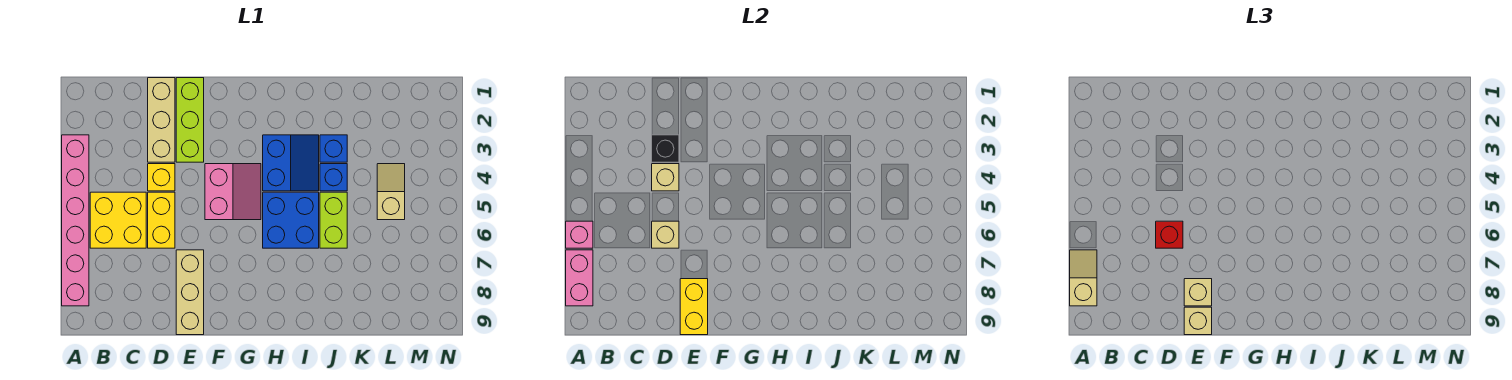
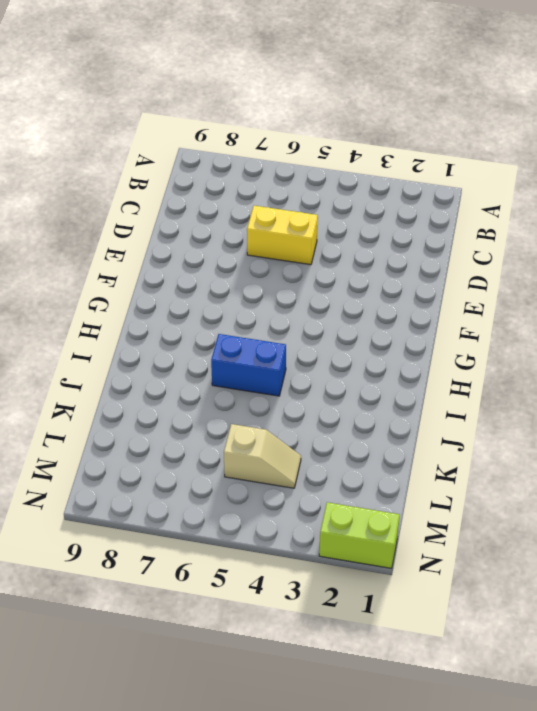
blue 1x2 brick [211,334,286,396] -> blue 2x2 brick [263,192,319,248]
lime 1x2 brick [319,502,400,568] -> lime 1x2 brick moved to [320,192,347,248]
none -> pink 1x6 brick [62,135,89,306]
none -> yellow 2x2 brick [90,192,146,248]
none -> tan 1x3 brick [148,78,175,162]

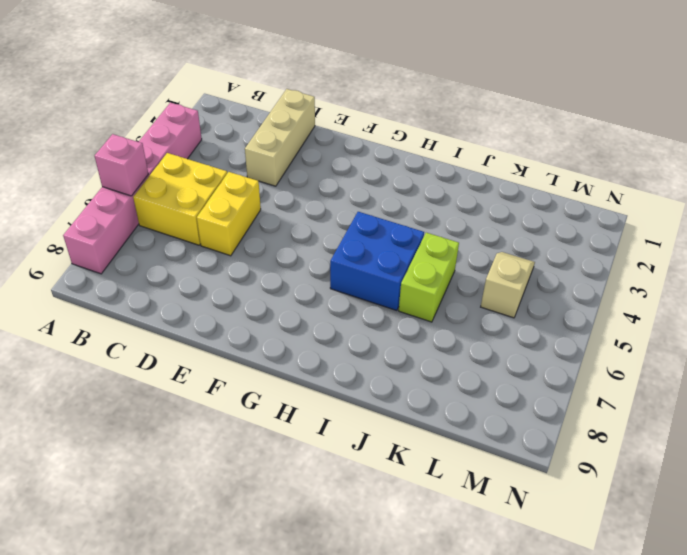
none -> yellow 1x1 brick [148,164,175,191]
none -> lime 1x3 brick [176,78,204,162]
none -> tan 1x3 brick [176,250,204,335]

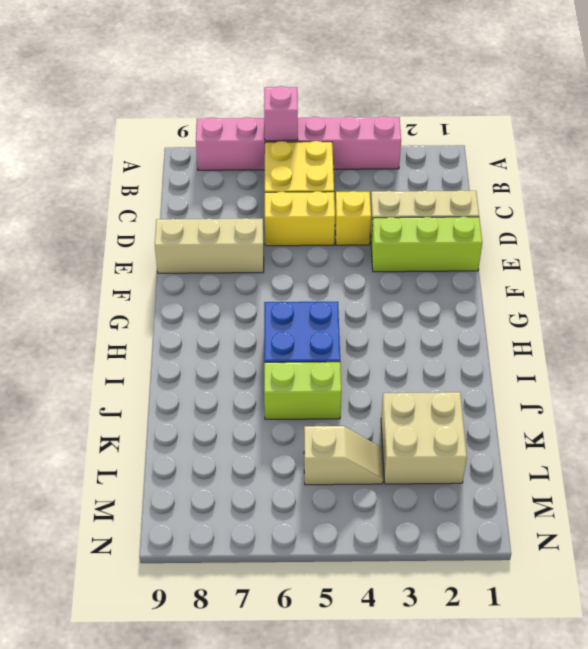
tan 2x2 brick [381,392,467,484] -> none
none -> pink 2x2 slope [205,164,261,220]
none -> blue 2x2 slope [263,135,319,191]
none -> blue 1x1 brick [320,135,347,162]

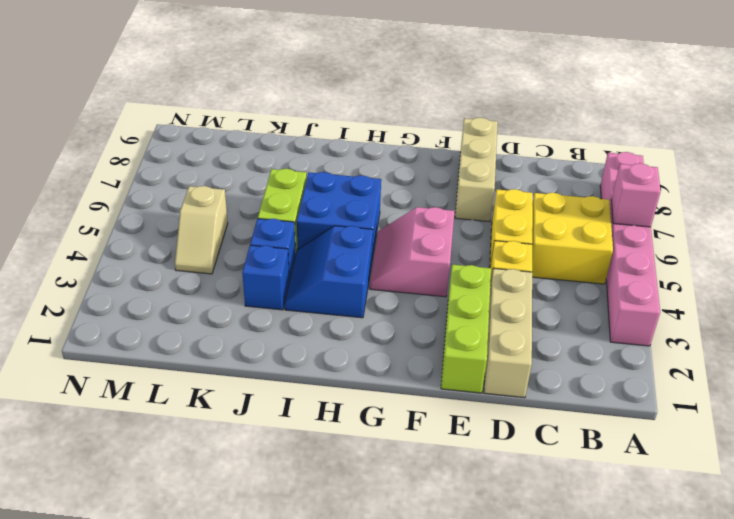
none -> pink 1x2 brick [566,250,593,306]
none -> black 1x1 brick [652,135,679,162]
none -> tan 1x1 brick [652,164,679,191]

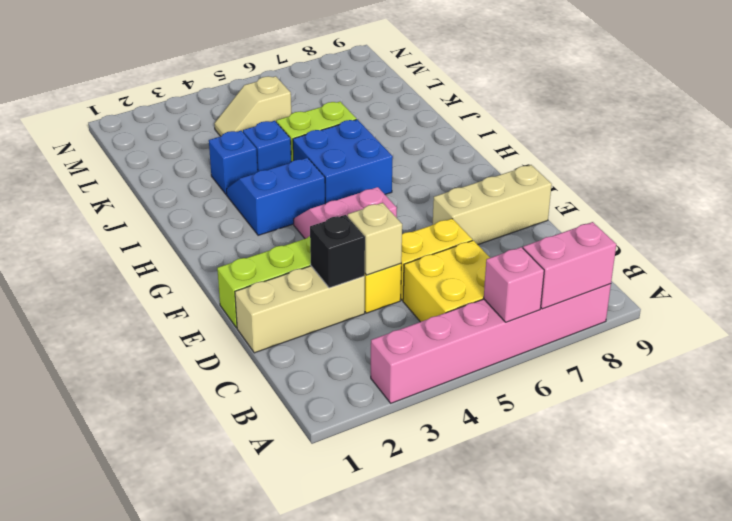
none -> tan 1x1 brick [652,221,679,248]
none -> yellow 1x2 brick [680,279,708,335]
none -> tan 1x2 slope [1070,250,1097,306]

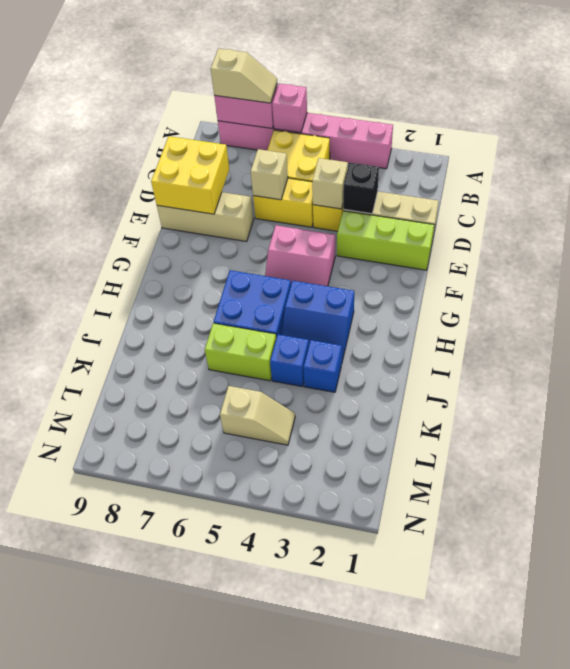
yellow 2x2 brick [151,136,229,214] -> yellow 1x2 brick [680,279,708,335]
none -> red 1x1 brick [1156,221,1183,248]
none -> tan 1x1 brick [1184,279,1212,306]
none -> tan 1x1 brick [1184,307,1212,335]

